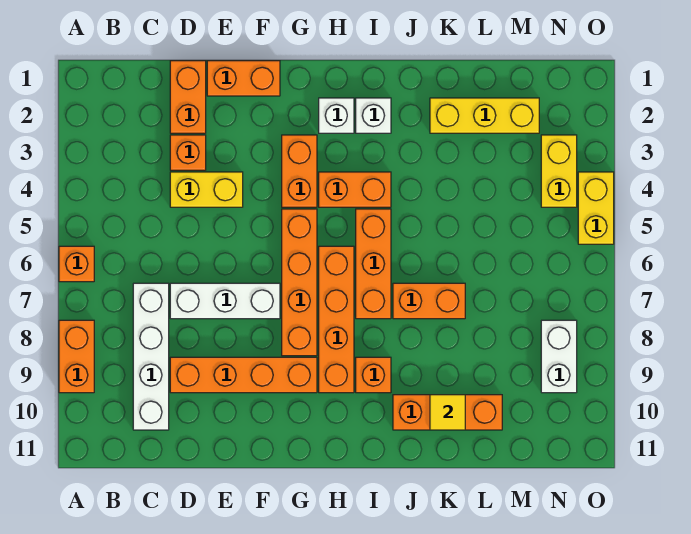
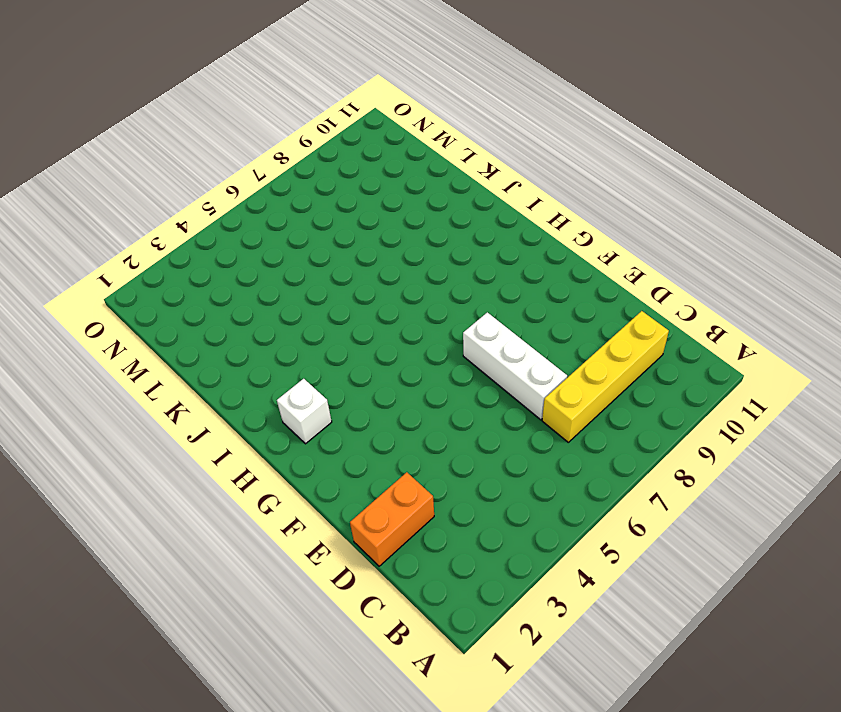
yellow 1x4 brick [542,311,669,442] -> white 1x4 brick [133,283,169,430]
none -> orange 1x1 brick [59,246,94,282]
none -> orange 1x2 brick [59,320,94,393]
none -> orange 1x1 brick [170,135,206,170]

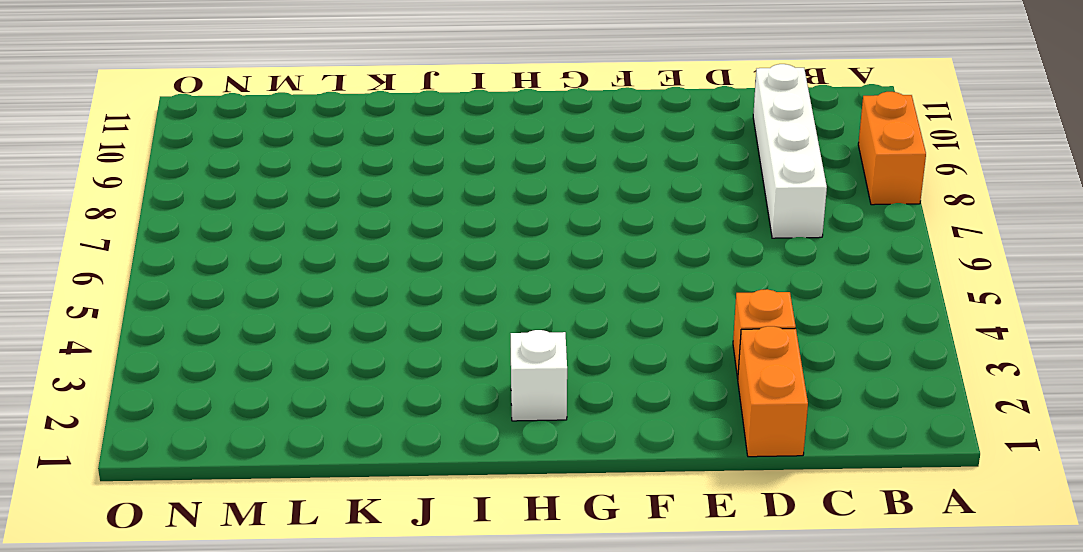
none -> orange 1x1 brick [59,246,94,282]
none -> yellow 1x2 brick [170,172,243,207]
none -> white 1x3 brick [170,283,280,319]

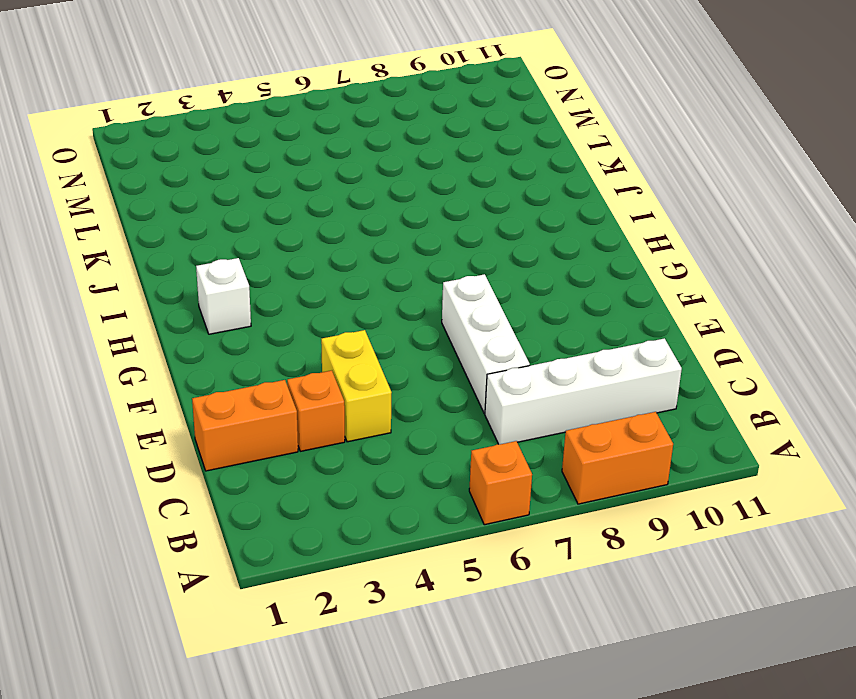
none -> orange 1x4 brick [170,357,317,393]
none -> orange 1x2 brick [207,61,280,96]
none -> orange 1x2 brick [282,135,317,207]

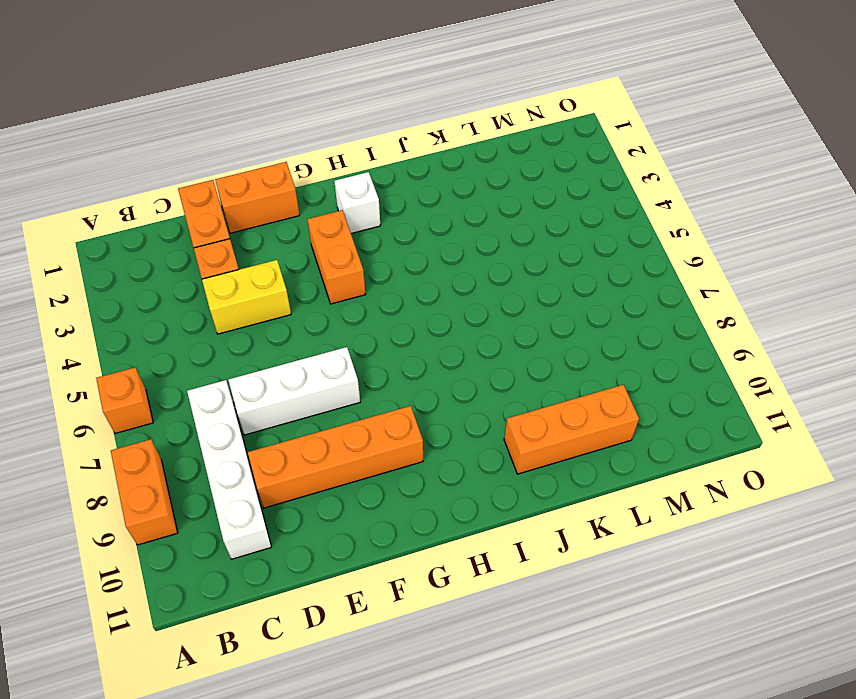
none -> orange 1x4 brick [282,209,317,356]
none -> orange 1x2 brick [319,172,391,207]
none -> orange 1x4 brick [319,246,354,393]

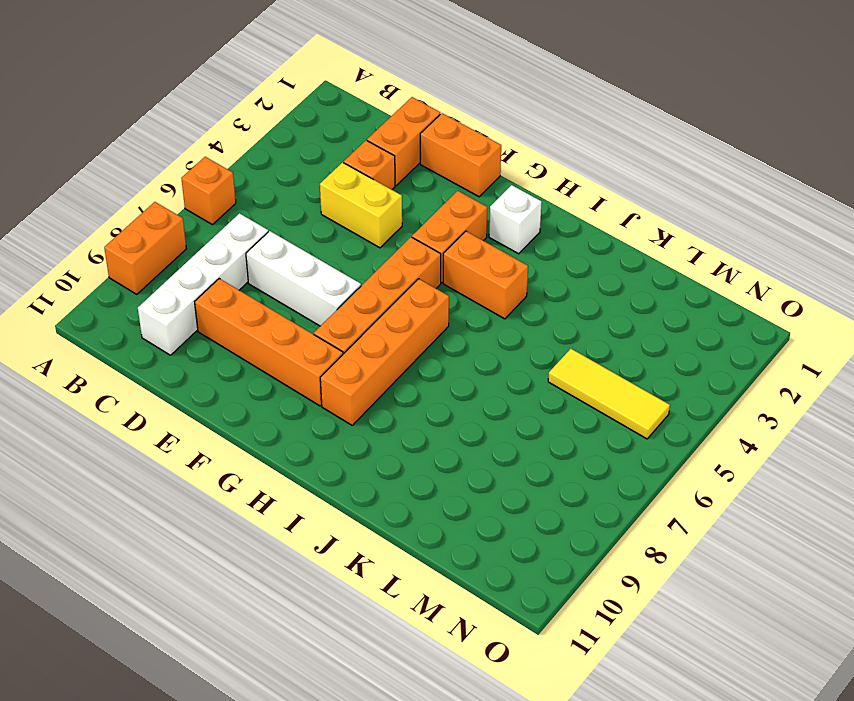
yellow 1x3 tile [548,349,670,439] -> none
none -> white 1x1 brick [356,98,391,133]
none -> orange 1x3 brick [356,209,391,319]
none -> orange 1x1 brick [356,357,391,393]

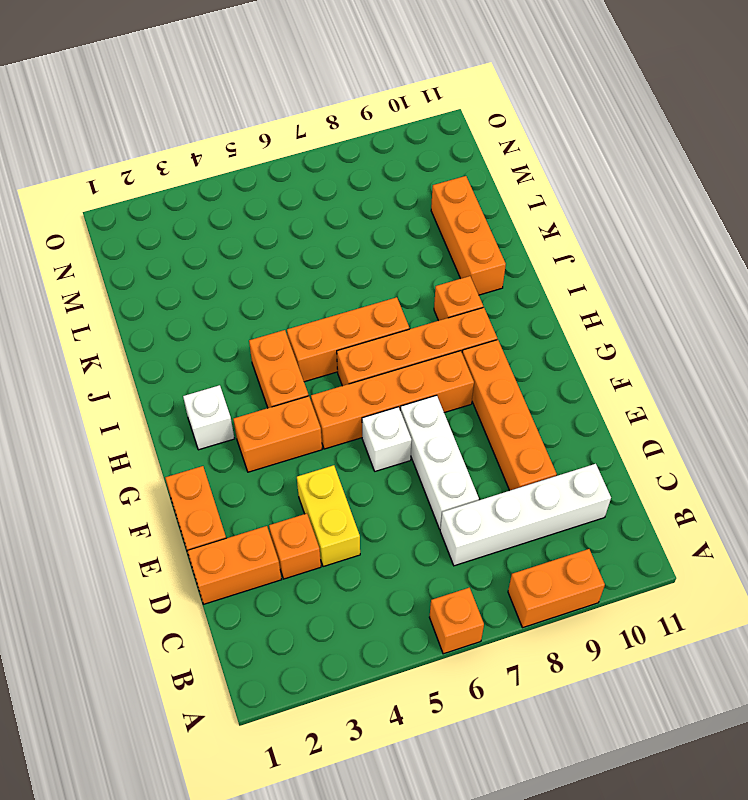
white 1x1 brick [362,407,412,471] -> white 1x1 brick moved to [356,98,391,133]
none -> orange 1x2 brick [393,283,465,319]
none -> yellow 1x3 brick [430,98,539,133]
none -> yellow 1x2 brick [541,135,577,207]

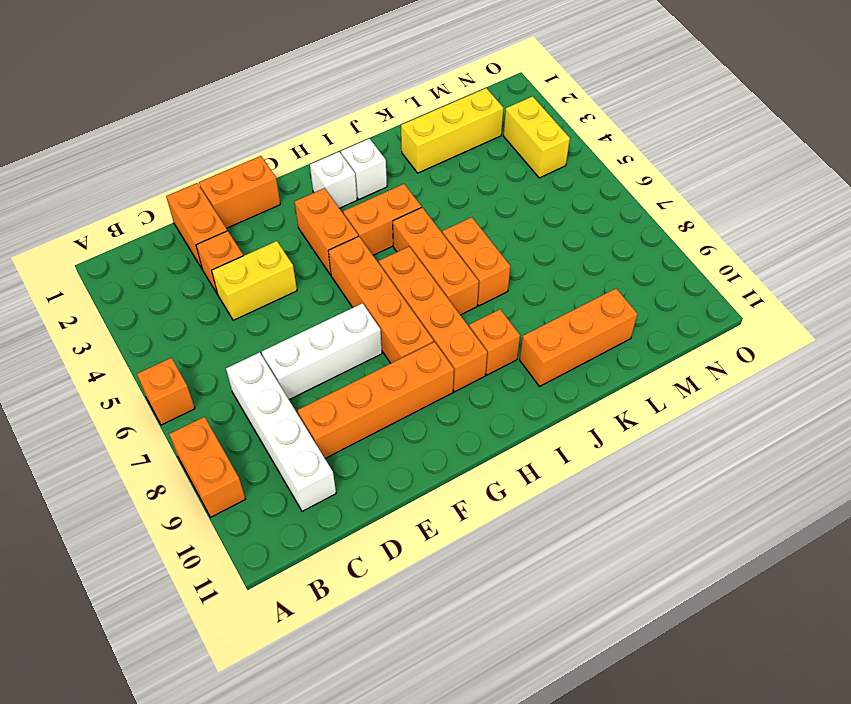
orange 1x2 brick [442,217,510,306] -> orange 1x2 brick turned to [393,283,465,319]
none -> white 1x2 brick [541,320,577,393]
none -> yellow 1x2 brick [578,172,614,244]
none -> yellow 1x1 tile [430,395,465,430]

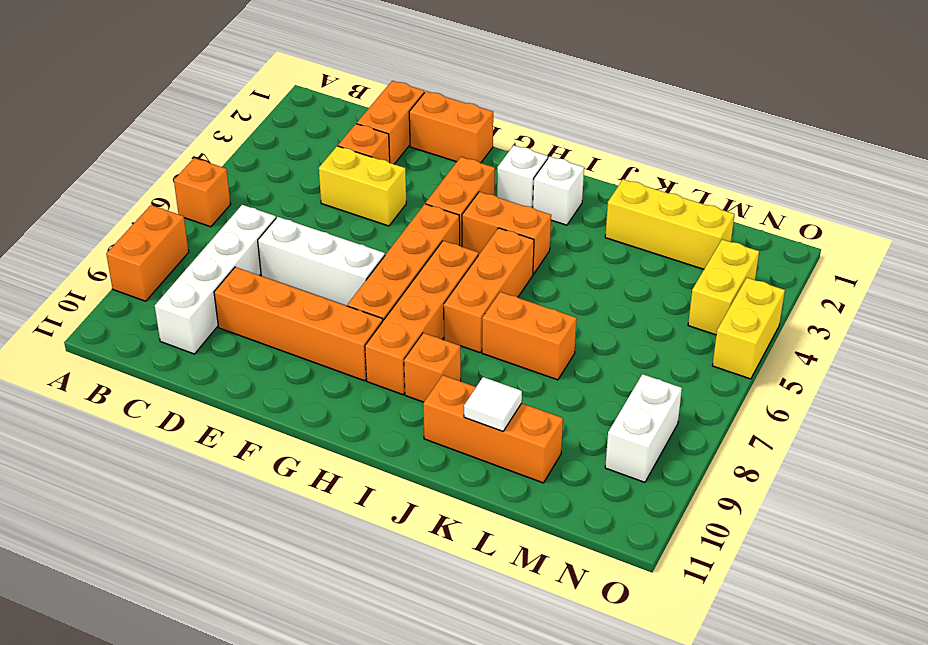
white 1x1 tile [464,377,522,431] -> yellow 1x1 tile [430,395,465,430]

